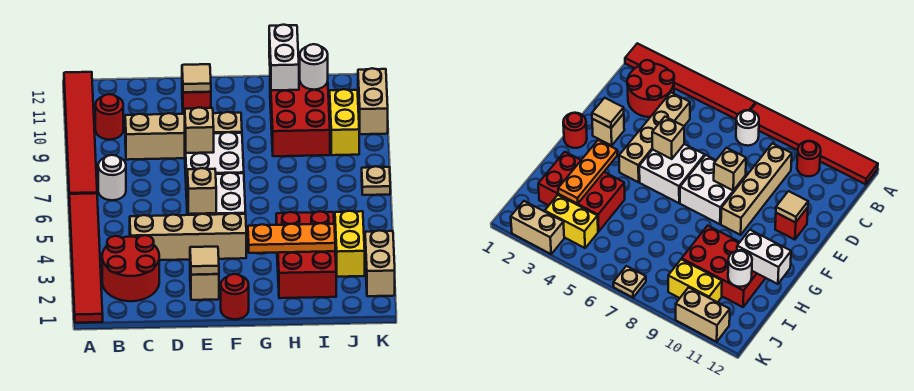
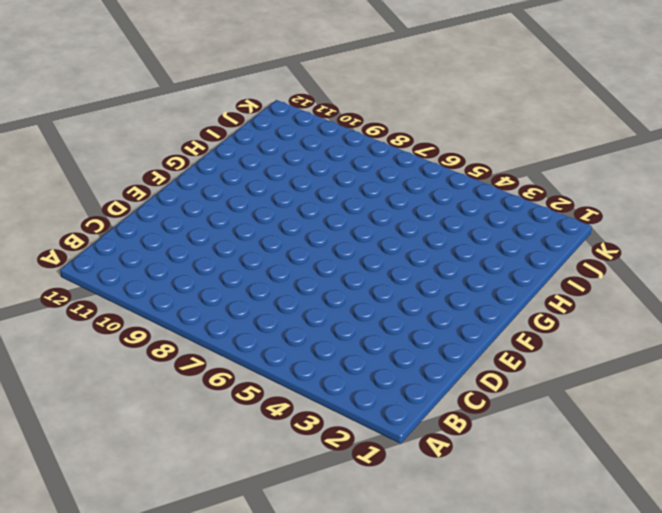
none -> red 1x6 tile [69,193,103,323]
none -> red 1x6 tile [64,72,97,194]
none -> red 2x2 round brick [102,235,159,301]

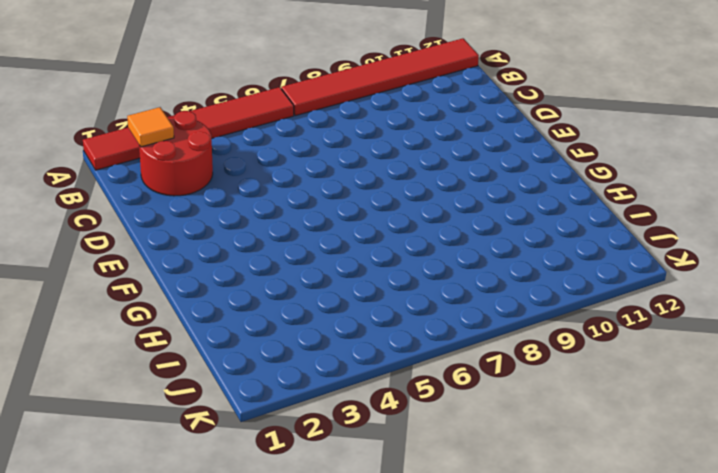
orange 1x1 tile [127,107,174,147] -> none
none -> white 1x1 round brick [98,155,126,200]
none -> red 1x1 round brick [95,94,123,140]
none -> tan 1x4 brick [130,213,246,260]

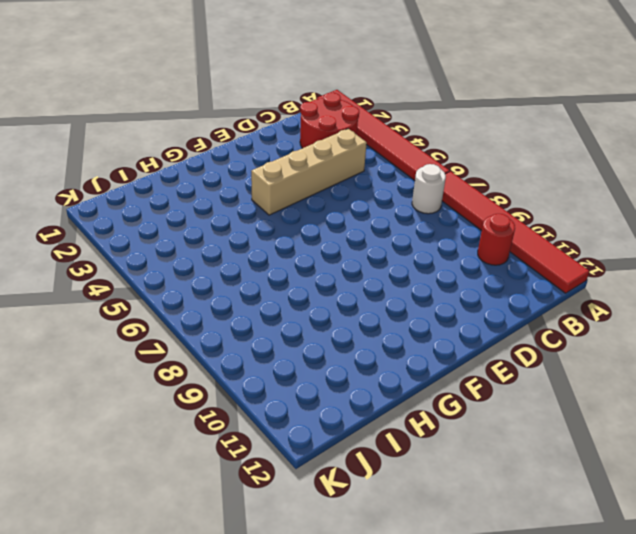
none -> tan 1x4 brick [125,112,242,160]
none -> tan 1x1 brick [190,263,219,300]
none -> white 2x2 brick [187,173,246,215]

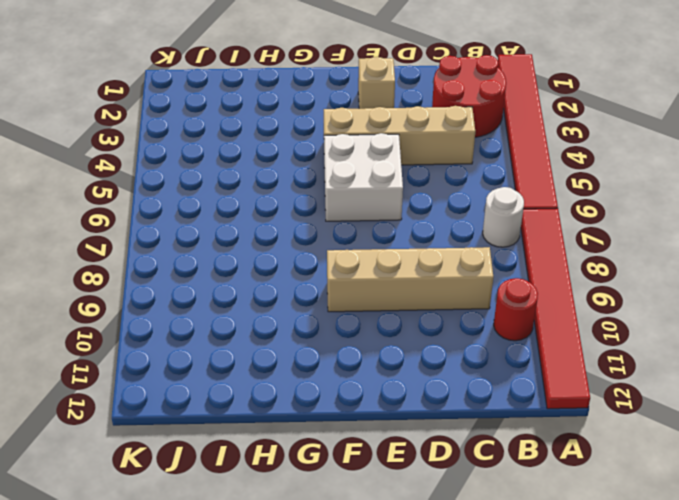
none -> white 2x2 brick [185,132,244,197]
none -> red 1x1 brick [182,82,211,114]
none -> red 1x1 round brick [221,274,249,319]

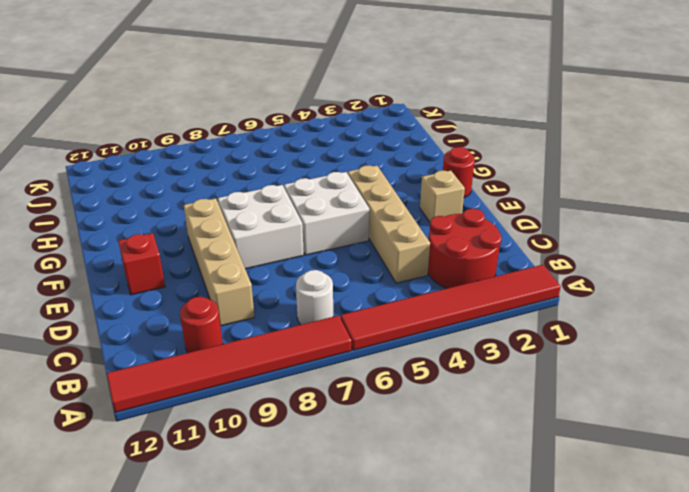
none -> red 2x3 brick [276,211,336,298]
none -> red 2x3 brick [270,71,330,156]
none -> yellow 1x2 brick [335,211,365,277]

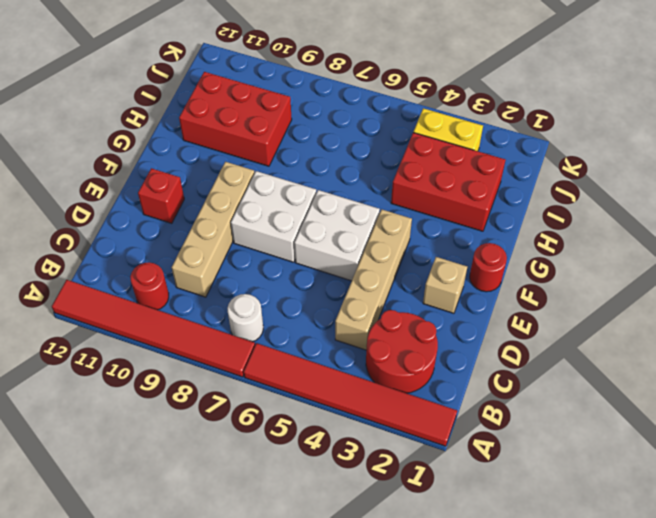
none -> yellow 1x2 brick [330,89,359,155]
none -> tan 1x2 brick [365,230,395,296]
none -> tan 1x1 plate [362,166,390,195]

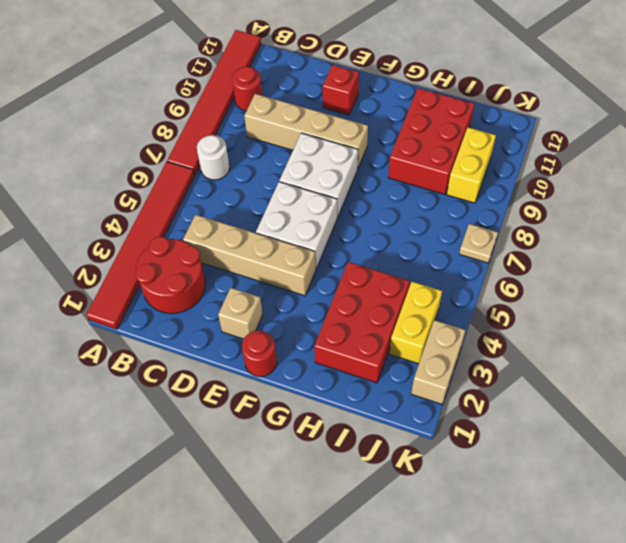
none -> tan 1x2 brick [358,68,388,134]
none -> tan 1x1 tile [190,247,219,275]
none -> tan 1x1 brick [187,168,216,214]

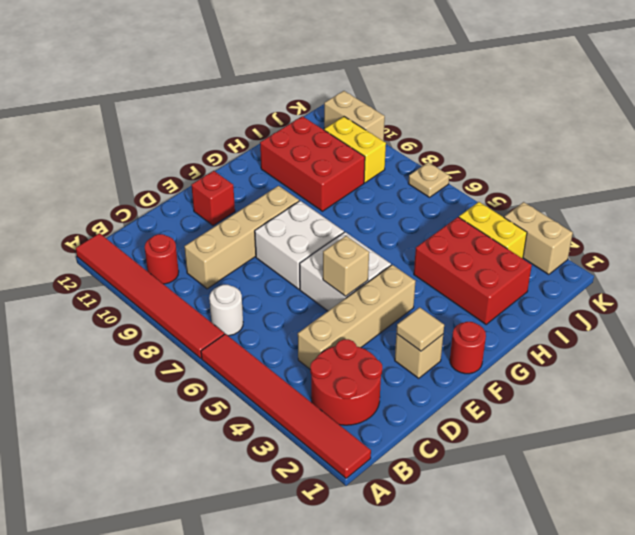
none -> tan 1x1 brick [185,108,214,153]
none -> tan 1x1 tile [182,64,211,92]
none -> orange 1x3 plate [248,223,335,253]

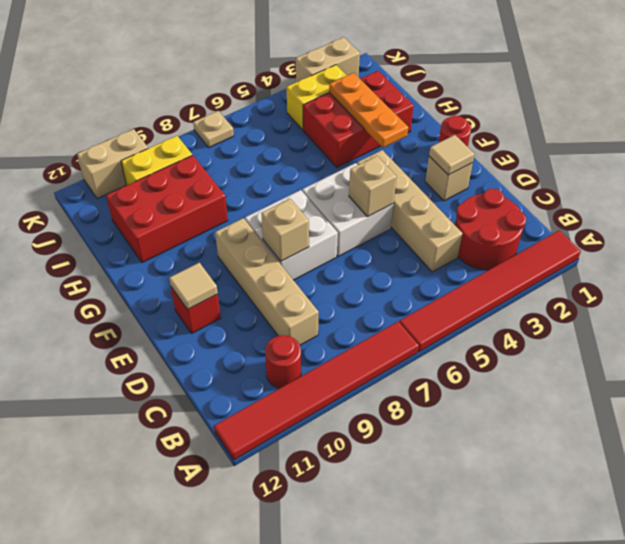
none -> white 1x1 round brick [98,155,126,200]
none -> white 1x2 brick [269,25,299,91]
none -> white 1x1 round brick [300,44,328,90]

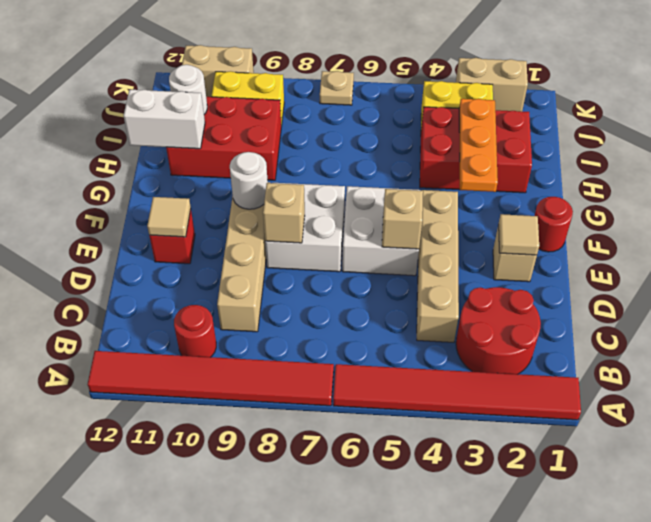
white 1x1 round brick [230,152,268,209] -> white 1x1 round brick moved to [98,155,126,200]

